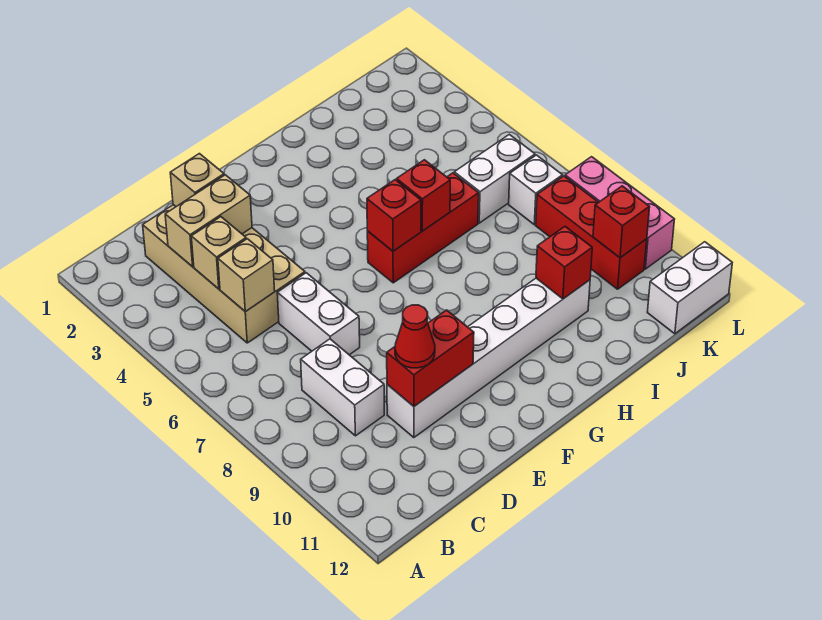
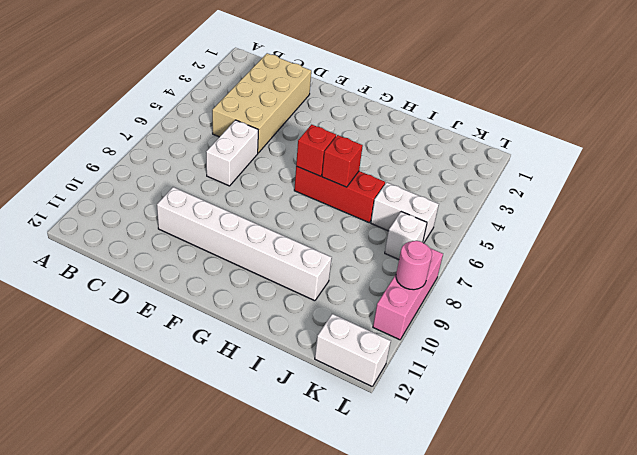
pink 1x1 round brick [396,241,432,290] -> none
none -> white 1x2 brick [301,339,384,436]
none -> red 1x3 brick [536,176,647,289]
none -> tan 1x2 brick [165,175,252,267]

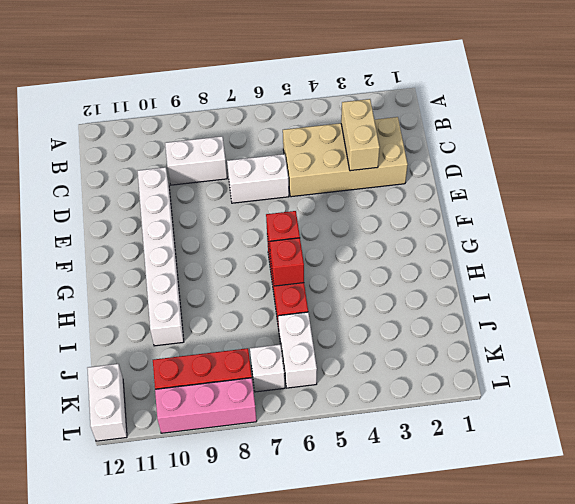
none -> tan 1x1 brick [191,217,246,289]
none -> tan 1x1 brick [218,239,275,312]
none -> tan 1x1 brick [170,154,224,206]

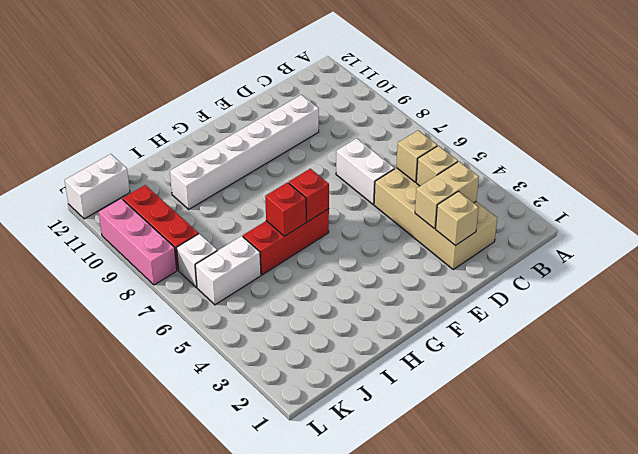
none -> white 1x2 brick [301,339,384,436]
none -> red 1x2 brick [387,310,474,406]
none -> red 1x1 brick [536,227,592,299]

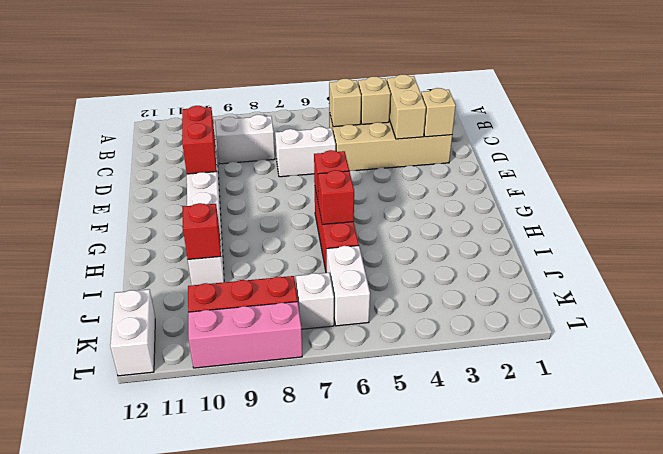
none -> red 1x1 brick [593,186,650,258]
none -> red 1x1 cone [395,305,435,368]

